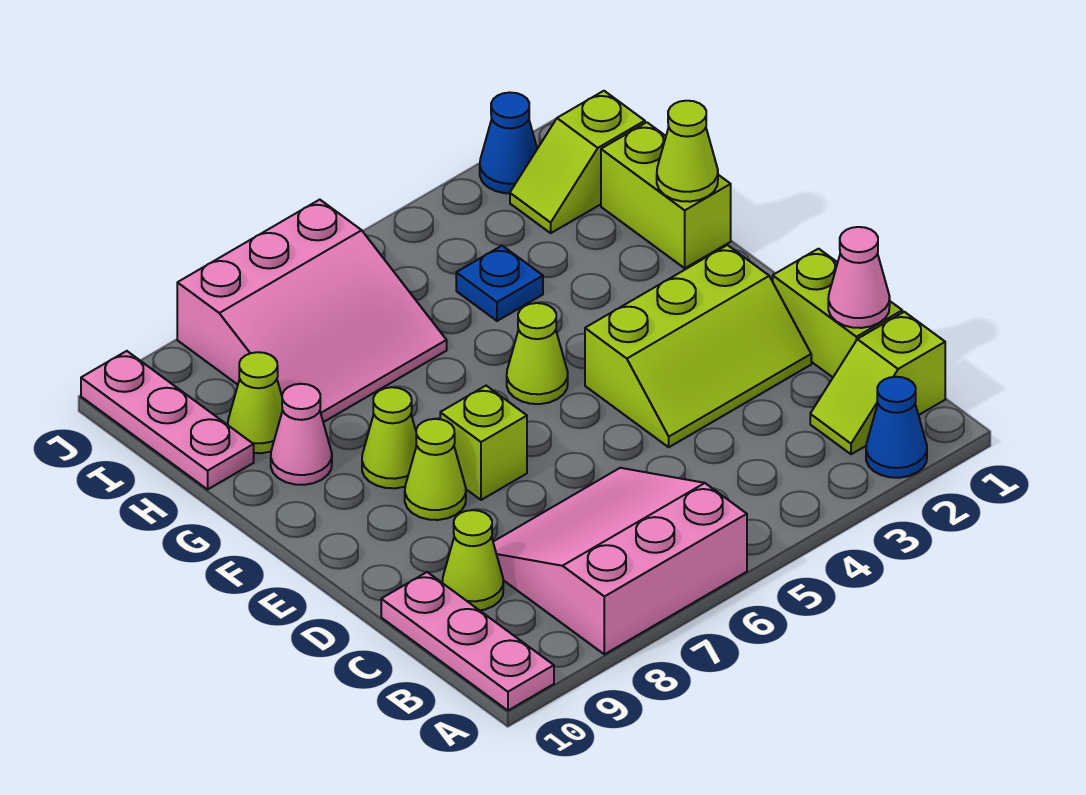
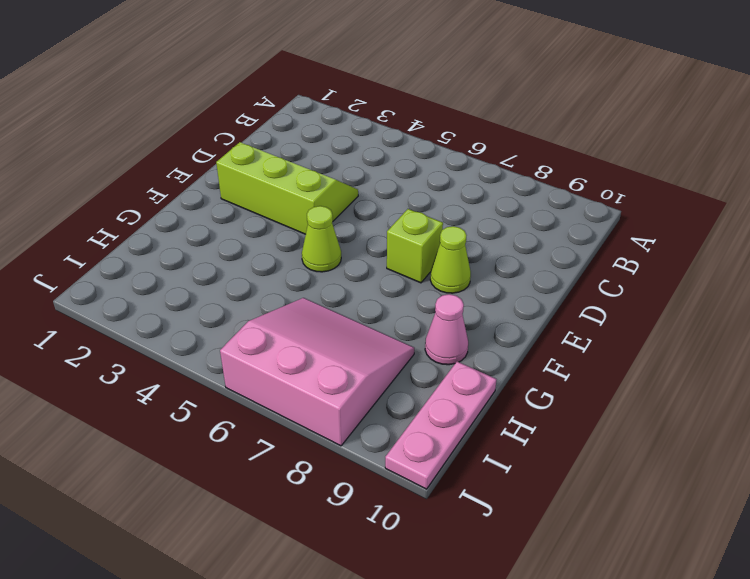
none -> blue 1x1 cone [866,377,927,478]
none -> pink 3x3 slope [493,468,747,654]
none -> pink 1x3 plate [381,572,554,710]

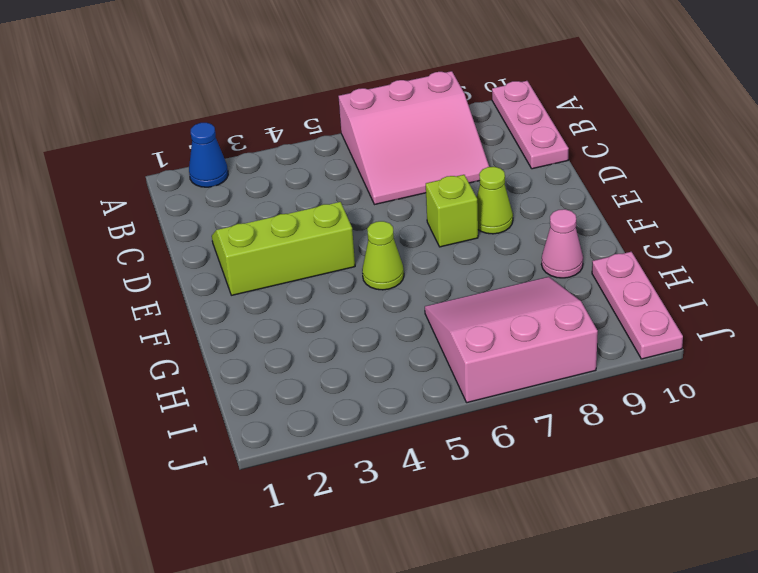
none -> lime 1x2 slope [810,312,945,454]
none -> lime 1x2 brick [773,249,902,377]
none -> lime 1x1 cone [442,510,503,610]

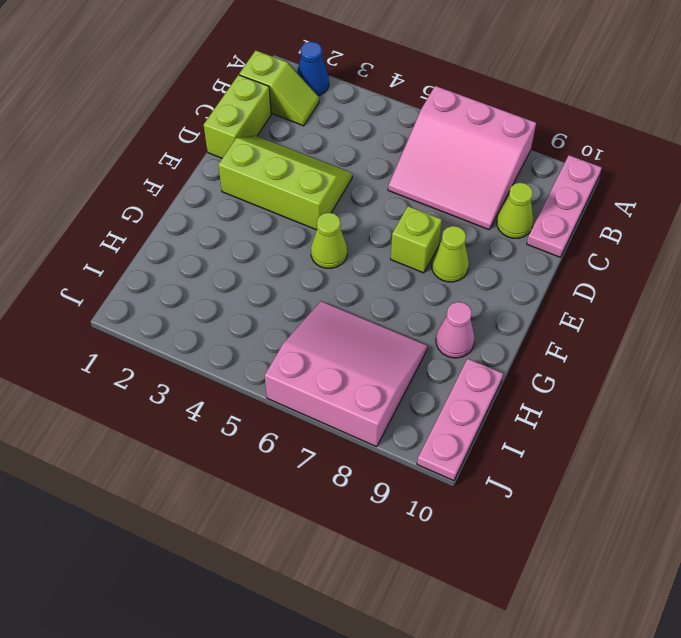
none -> lime 1x1 cone [362,387,417,488]
none -> lime 1x2 brick [601,122,731,268]
none -> blue 1x1 plate [456,246,543,321]

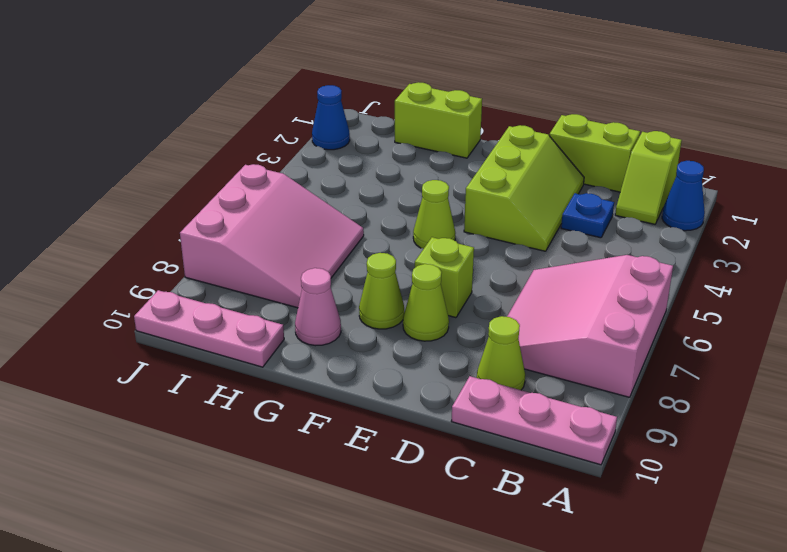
blue 1x1 plate [561,193,614,238] -> blue 1x1 plate moved to [456,246,543,321]
none -> lime 1x1 cone [228,352,283,453]
none -> lime 1x2 slope [510,91,645,233]
none -> pink 1x1 cone [828,227,890,328]

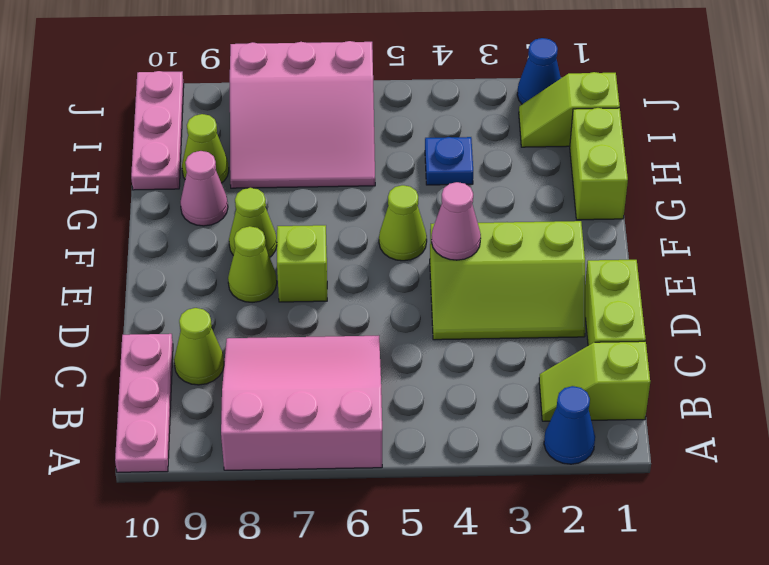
pink 1x1 cone [431,182,481,260] -> pink 1x1 cone moved to [828,227,890,328]
none -> lime 1x1 cone [657,101,718,202]

